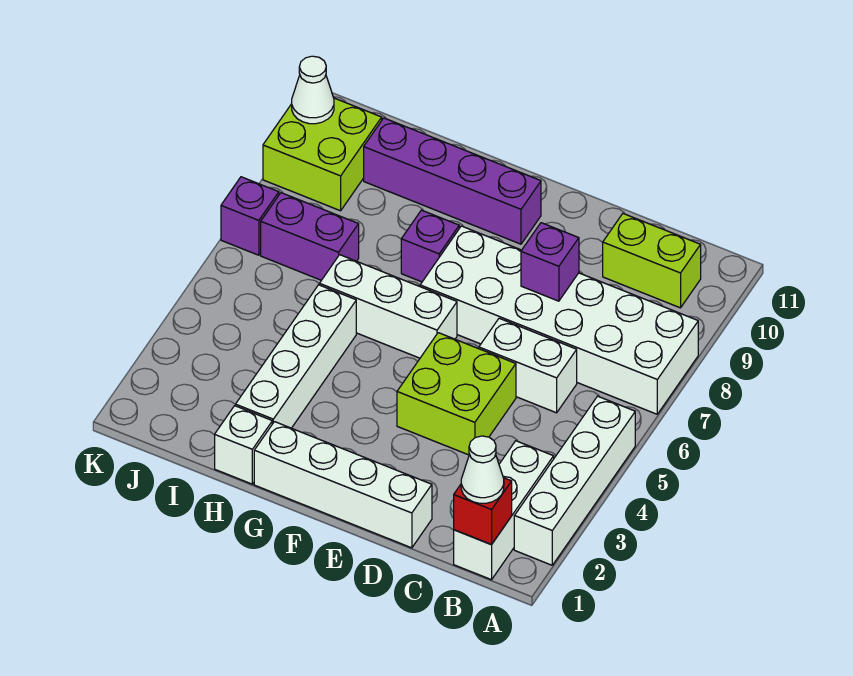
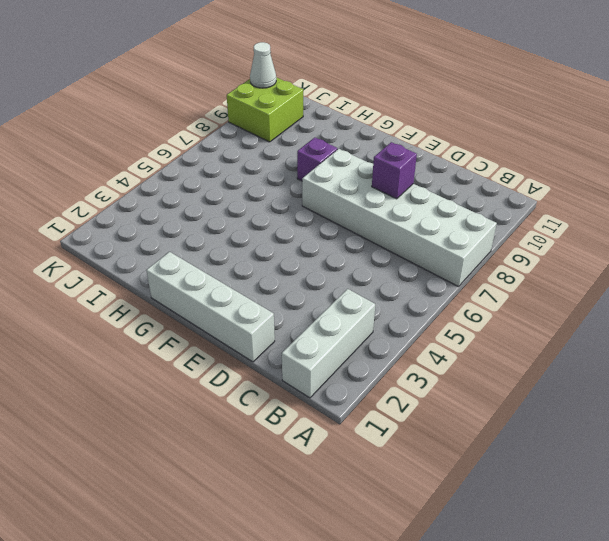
none -> white 1x4 brick [514,396,635,565]
none -> lime 1x2 brick [603,214,701,308]
none -> white 1x2 brick [479,318,577,413]

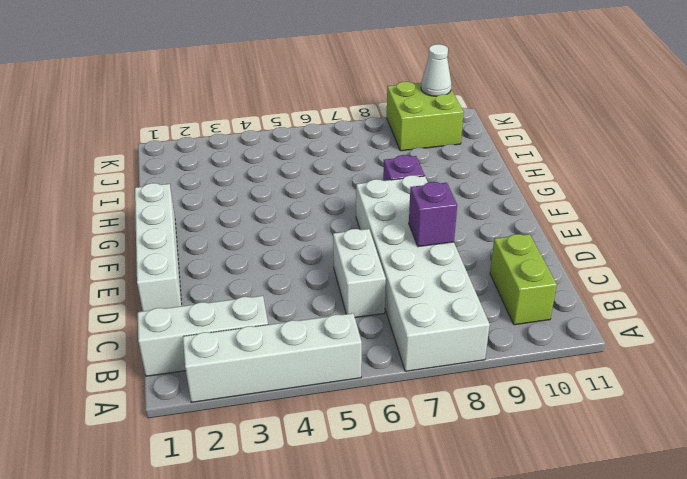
none -> lime 2x2 brick [397,333,516,455]
none -> white 1x3 brick [319,255,457,358]
none -> purple 1x4 brick [364,118,541,244]

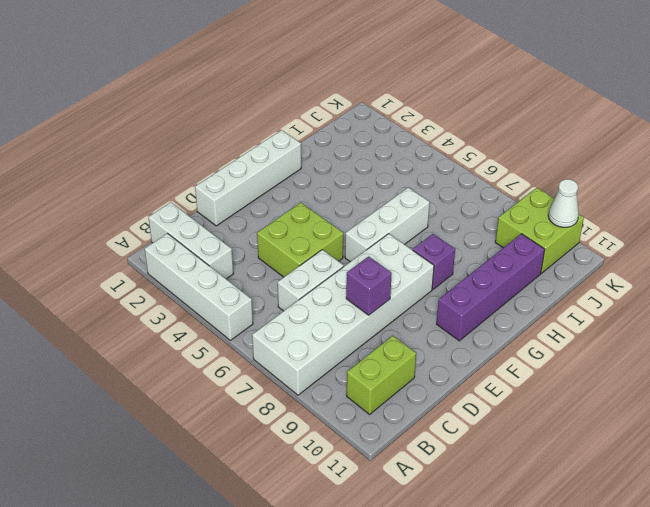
none -> white 1x1 brick [215,406,272,484]
none -> white 1x4 brick [236,285,356,428]
none -> purple 1x2 brick [261,193,359,280]

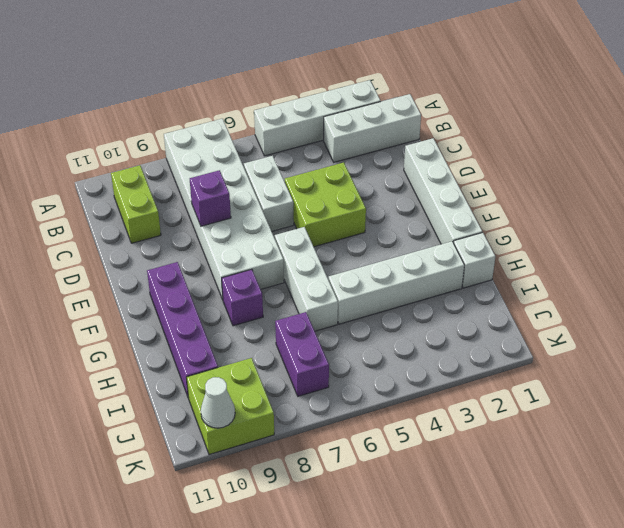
none -> purple 1x1 brick [221,177,279,255]
none -> red 1x1 brick [454,478,512,545]
none -> white 1x1 cone [461,436,504,503]

